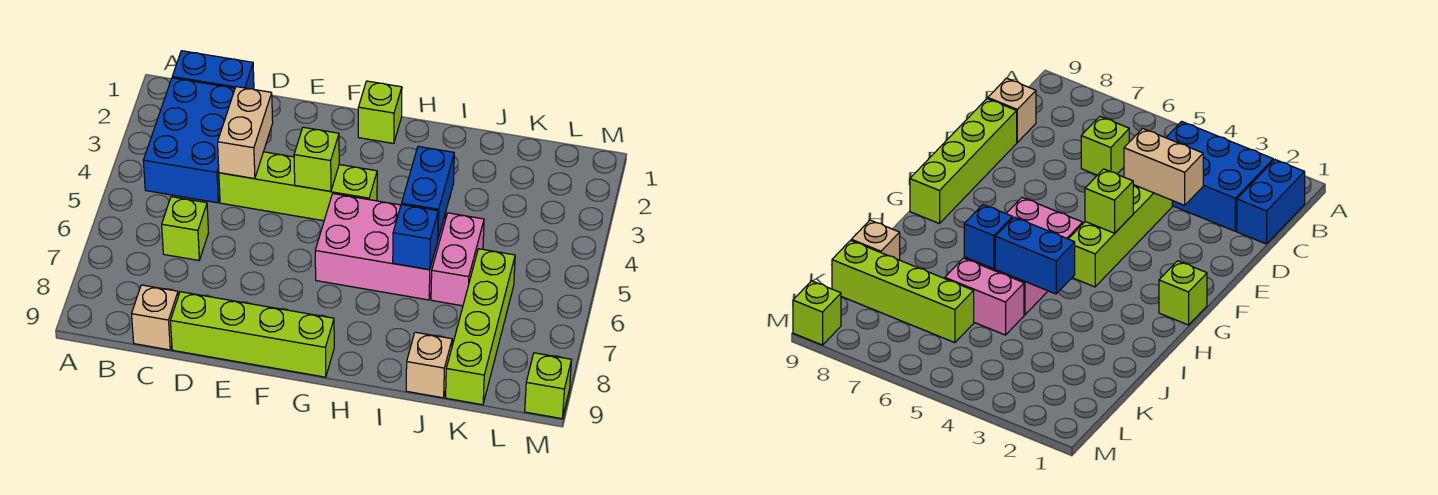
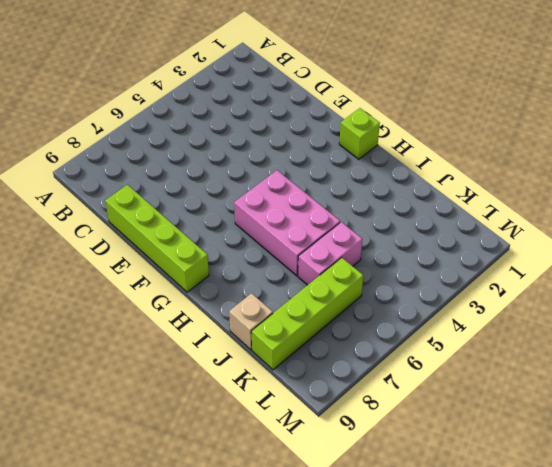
none -> blue 1x2 brick [172,51,254,89]
none -> blue 2x3 brick [143,78,235,203]
none -> lime 1x1 brick [162,197,208,260]

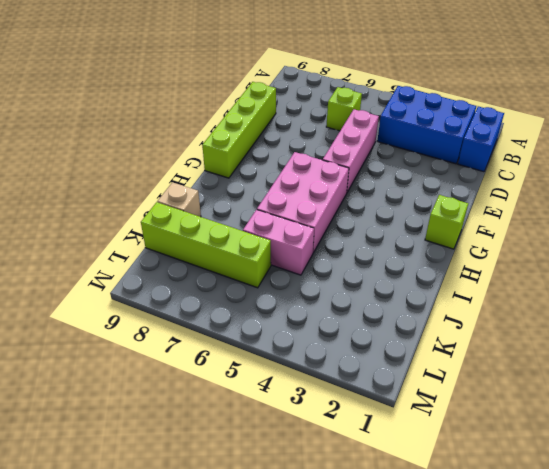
pink 1x3 brick [323,109,379,192] -> none
none -> tan 1x1 brick [132,285,178,350]
none -> lime 1x4 brick [219,152,377,221]
none -> lime 1x1 brick [525,353,571,419]

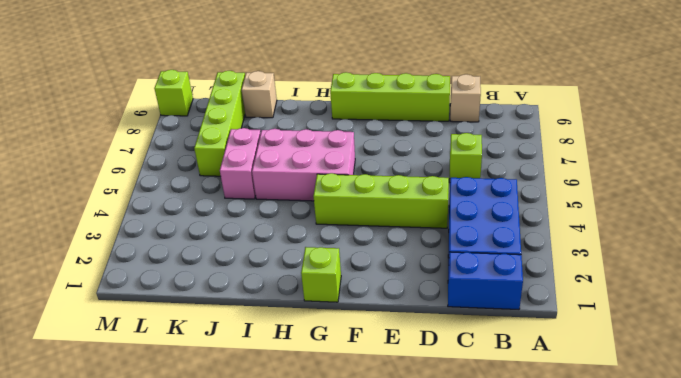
none -> tan 1x2 brick [218,87,273,179]
none -> lime 1x1 brick [294,127,339,191]
none -> blue 1x2 brick [402,146,454,238]

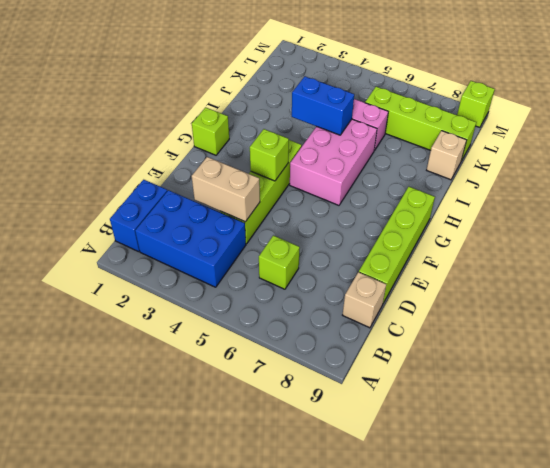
none -> blue 1x1 brick [393,205,438,270]

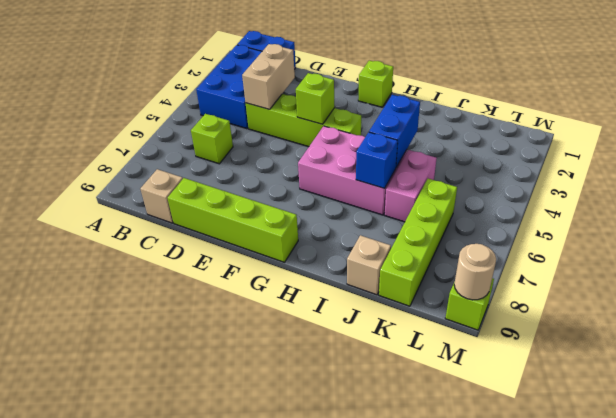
tan 1x1 round brick [454,244,496,300] -> none

